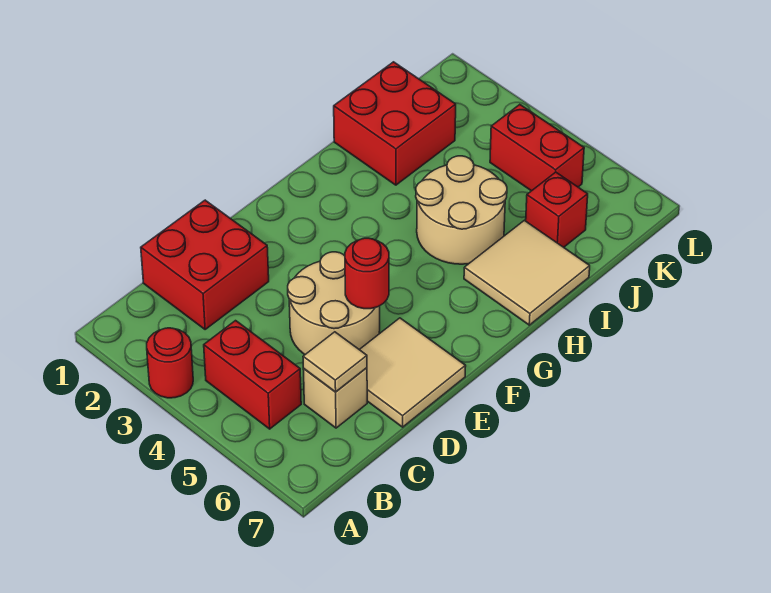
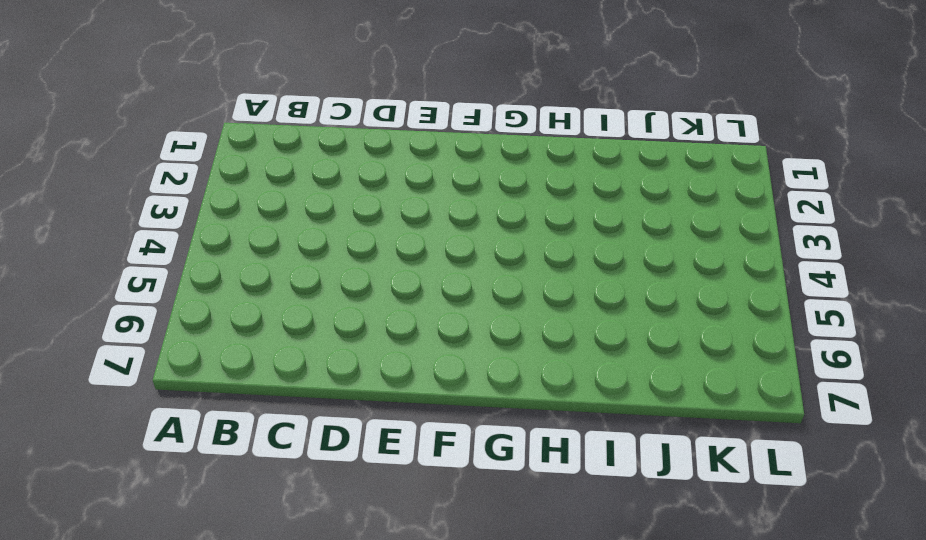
none -> red 1x1 round brick [147,328,193,398]
none -> red 1x2 brick [204,321,301,429]
none -> red 2x2 brick [141,200,269,330]

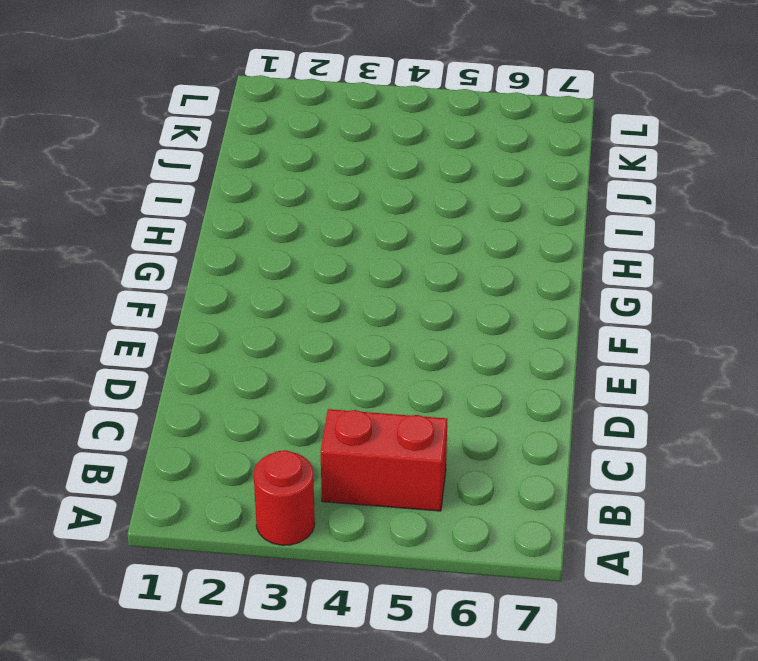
none -> red 2x2 brick [141,200,269,330]
none -> tan 1x1 brick [303,368,367,428]
none -> tan 2x2 round brick [288,252,380,354]

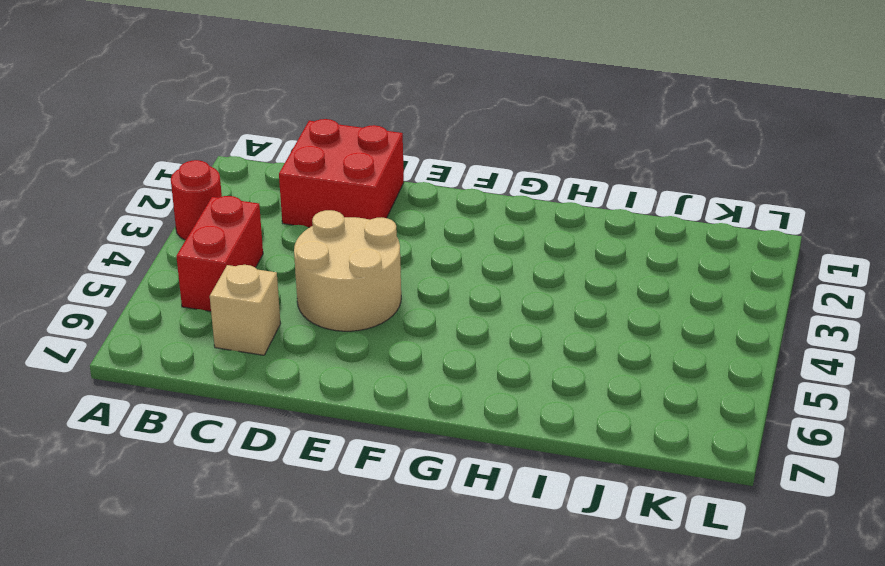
none -> tan 2x2 tile [359,318,466,427]
none -> tan 2x2 round brick [416,156,507,264]
none -> tan 2x2 tile [464,220,590,325]

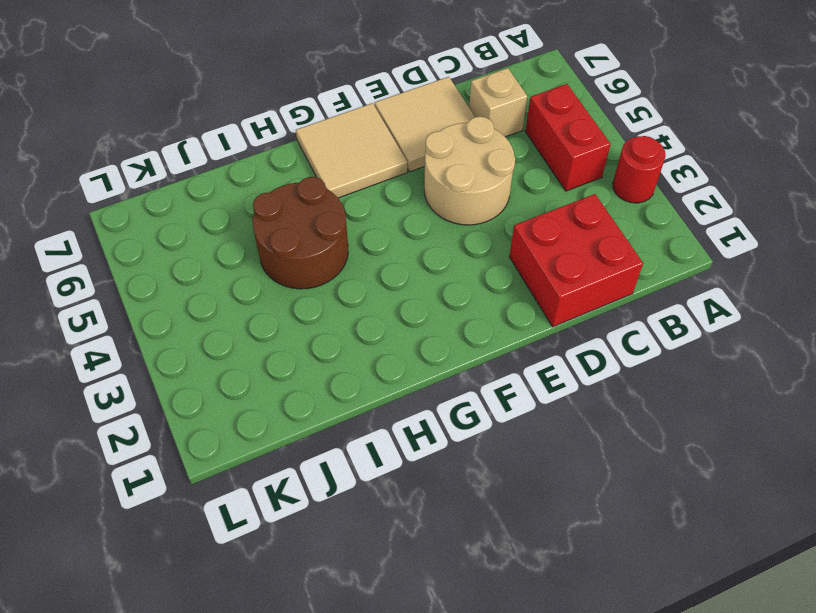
tan 2x2 tile [296,103,407,198] -> tan 2x2 tile moved to [464,220,590,325]
brown 2x2 round brick [253,177,348,289] -> tan 2x2 round brick [416,156,507,264]
none -> red 2x2 brick [334,62,456,185]
none -> red 1x1 brick [526,172,588,247]
none -> red 1x2 brick [490,105,584,191]

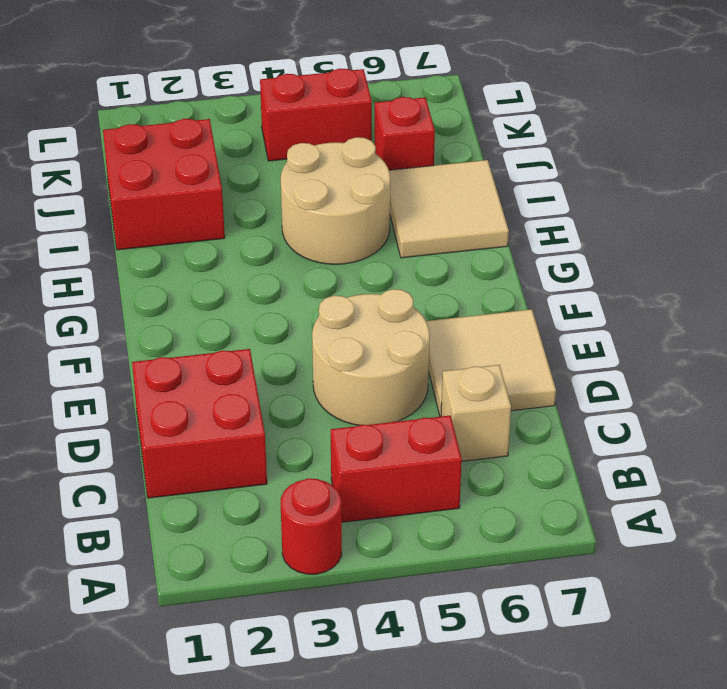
none -> tan 1x1 tile [303,332,367,392]
none -> red 1x1 round brick [345,238,389,309]

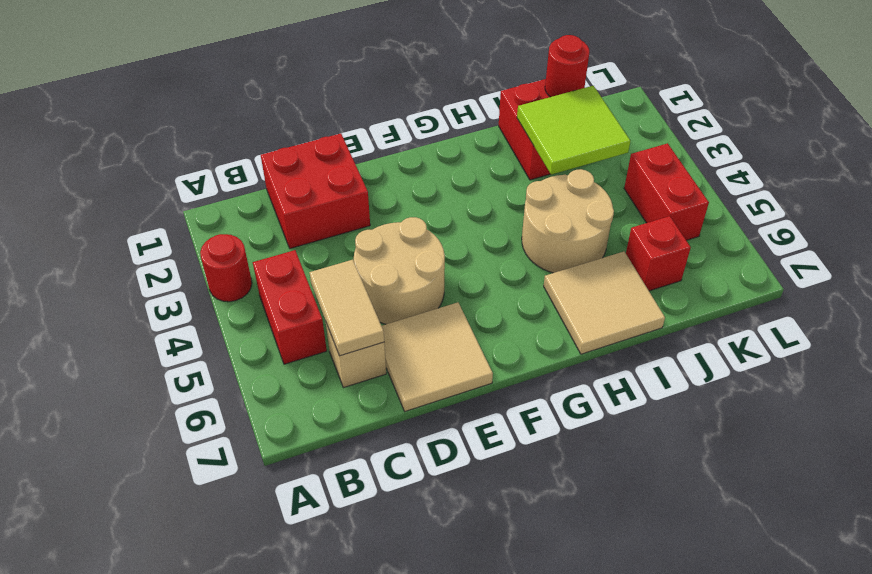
tan 1x2 tile [310,260,384,356] -> tan 1x1 tile [303,332,367,392]
lime 2x2 tile [517,86,630,175] -> none
red 1x1 round brick [545,35,589,97] -> red 1x1 round brick moved to [345,238,389,309]

